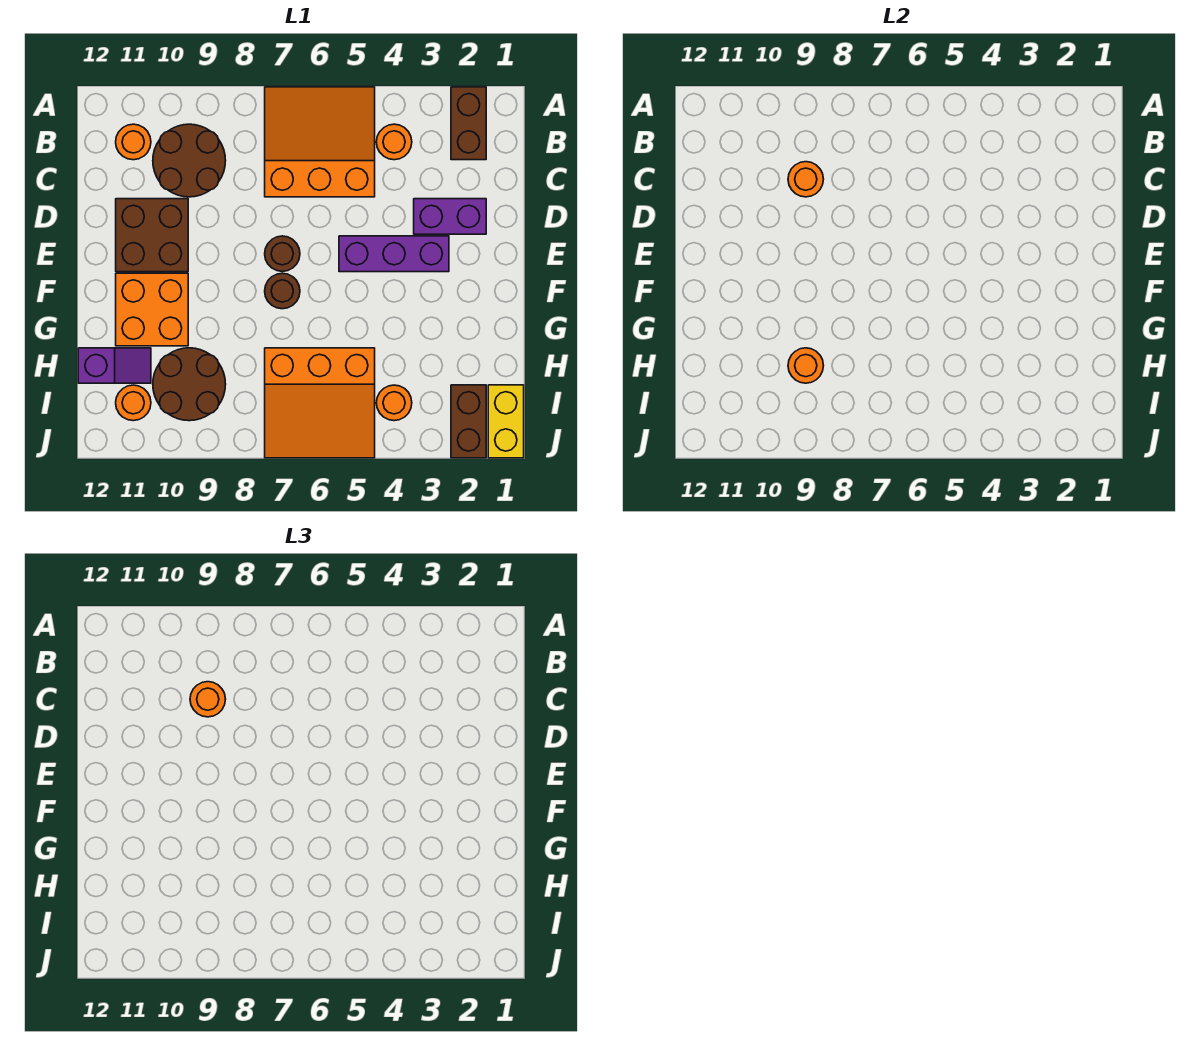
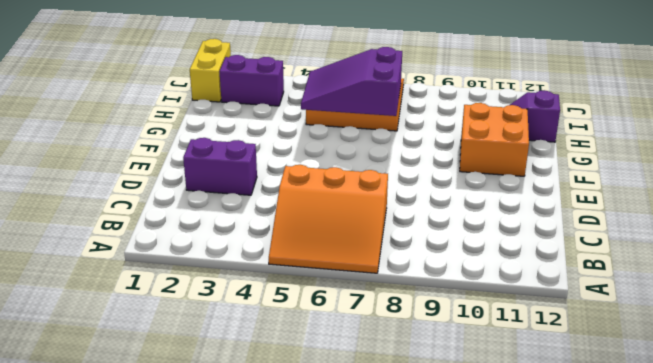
purple 2x3 slope [301,47,402,116] -> none
purple 1x2 brick [219,55,284,106] -> brown 1x2 brick [451,385,486,458]
none -> brown 1x2 brick [451,87,486,160]
none -> orange 1x1 round brick [376,124,412,160]
none -> brown 2x2 round brick [153,124,226,197]

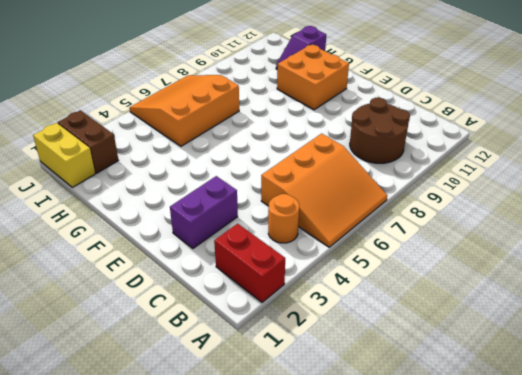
red 1x2 brick [214,224,285,302] -> brown 1x2 brick [451,87,486,160]
none -> orange 1x1 round brick [116,124,151,160]
none -> brown 2x2 brick [116,199,188,272]
none -> purple 1x3 brick [339,236,449,272]

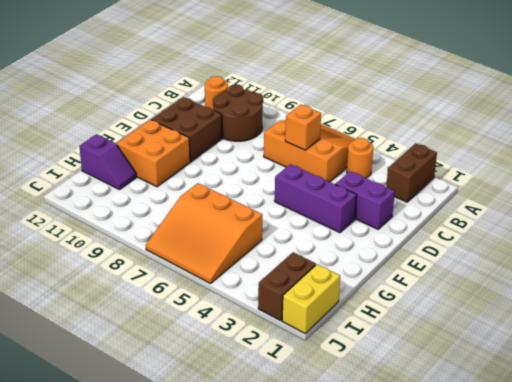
orange 1x1 brick [285,104,321,150] -> none
none -> brown 1x1 round brick [265,236,300,272]
none -> brown 1x1 round brick [265,273,300,309]
none -> brown 2x2 round brick [153,348,226,421]

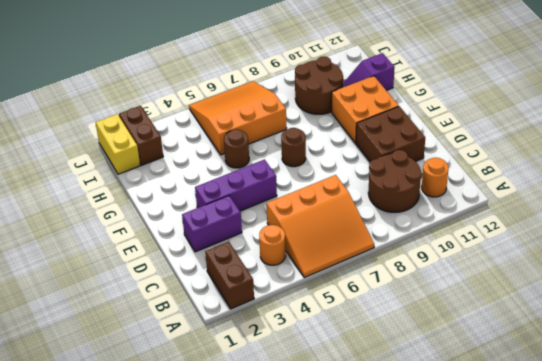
brown 1x1 round brick [224,129,249,168] -> brown 1x1 round brick moved to [265,236,300,272]
none -> orange 1x1 round brick [376,385,412,421]
none -> orange 1x1 round brick [116,385,151,421]
none -> orange 1x1 round brick [788,162,824,197]

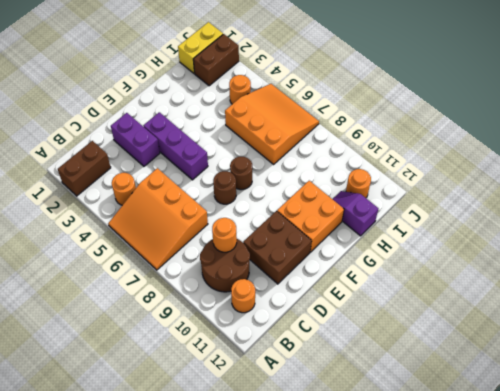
none -> brown 2x2 round brick [153,348,226,421]
none -> orange 1x1 round brick [788,348,824,383]
none -> orange 1x1 round brick [190,682,226,717]

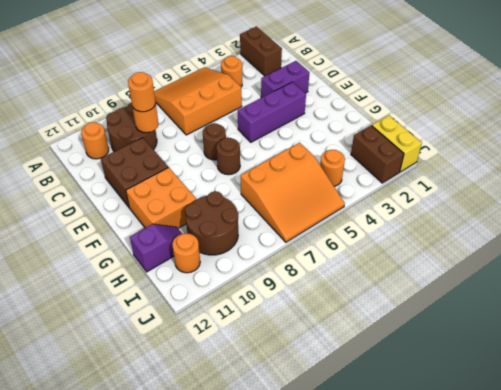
none -> orange 1x1 round brick [788,348,824,383]

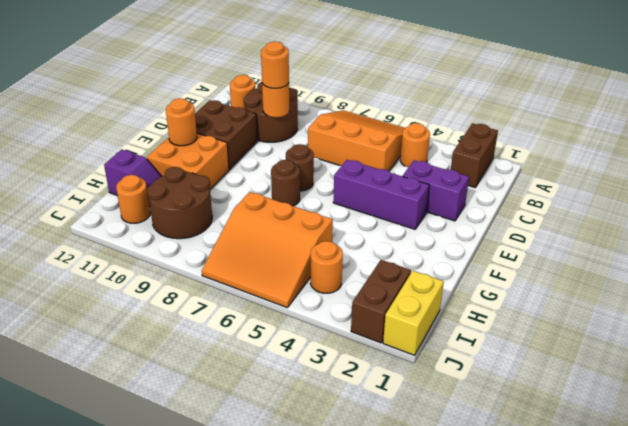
orange 1x1 round brick [166,99,197,146] -> orange 1x1 round brick moved to [788,348,824,383]

